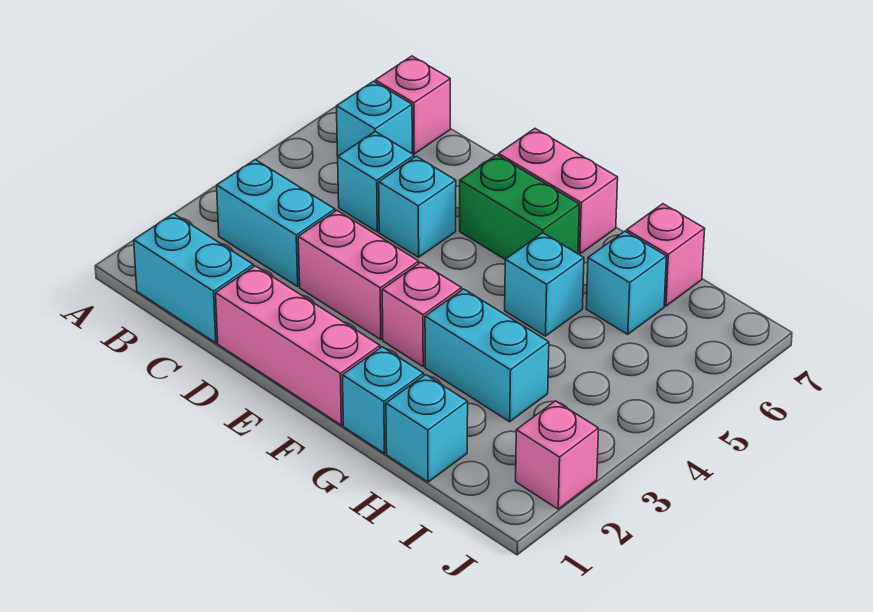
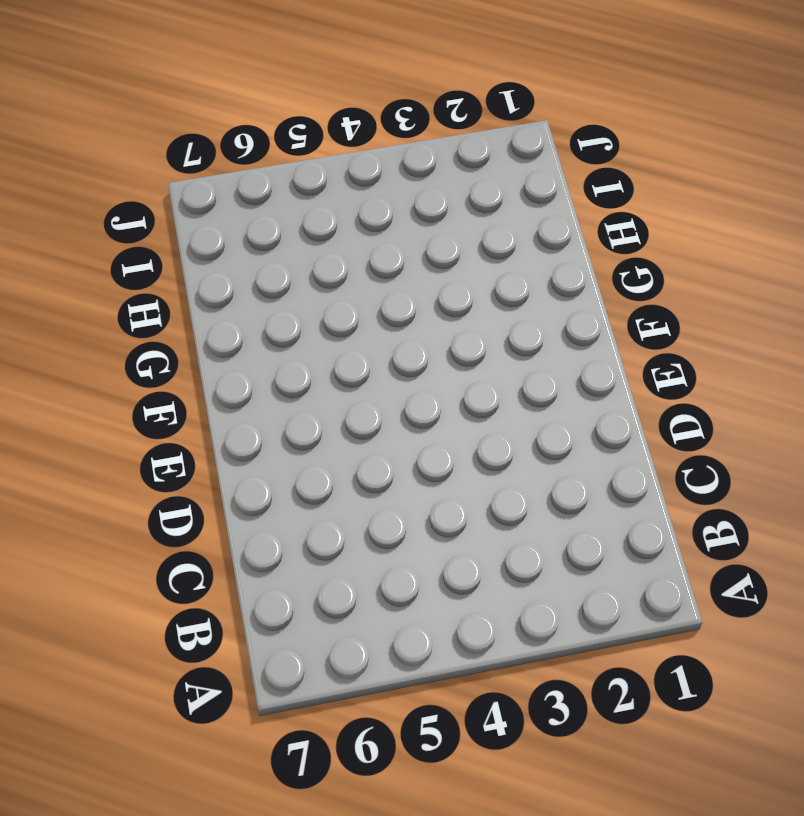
none -> cyan 1x2 brick [134,214,253,343]
none -> cyan 1x2 brick [217,160,335,286]
none -> cyan 1x1 brick [337,81,412,156]

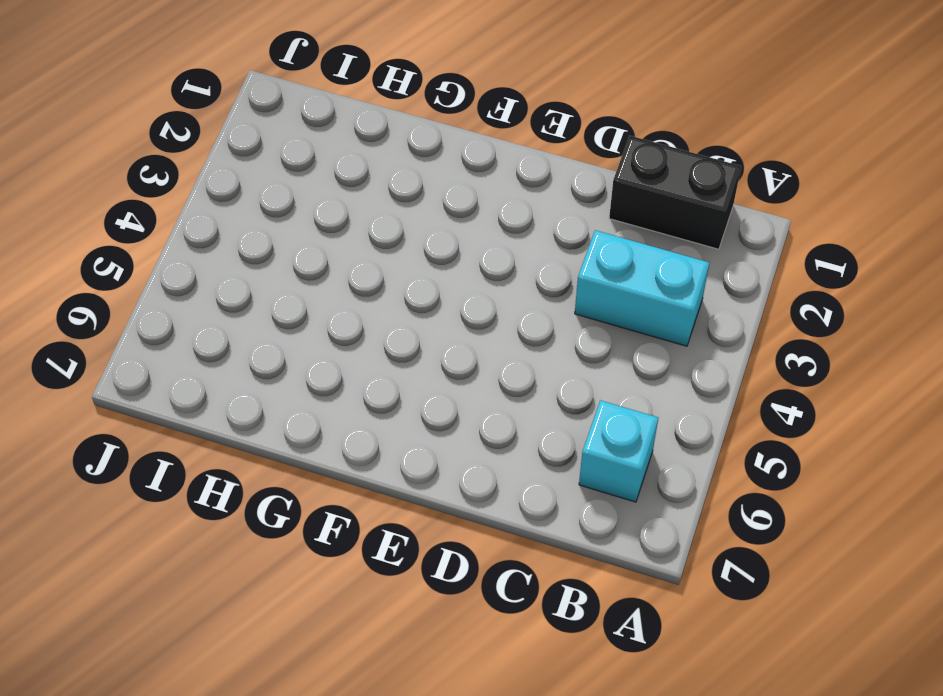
black 1x2 brick [609,136,741,249] -> cyan 1x2 brick [134,214,253,343]
none -> pink 1x1 brick [375,56,450,154]
none -> cyan 1x1 brick [338,132,414,232]
none -> pink 1x3 brick [216,266,380,425]

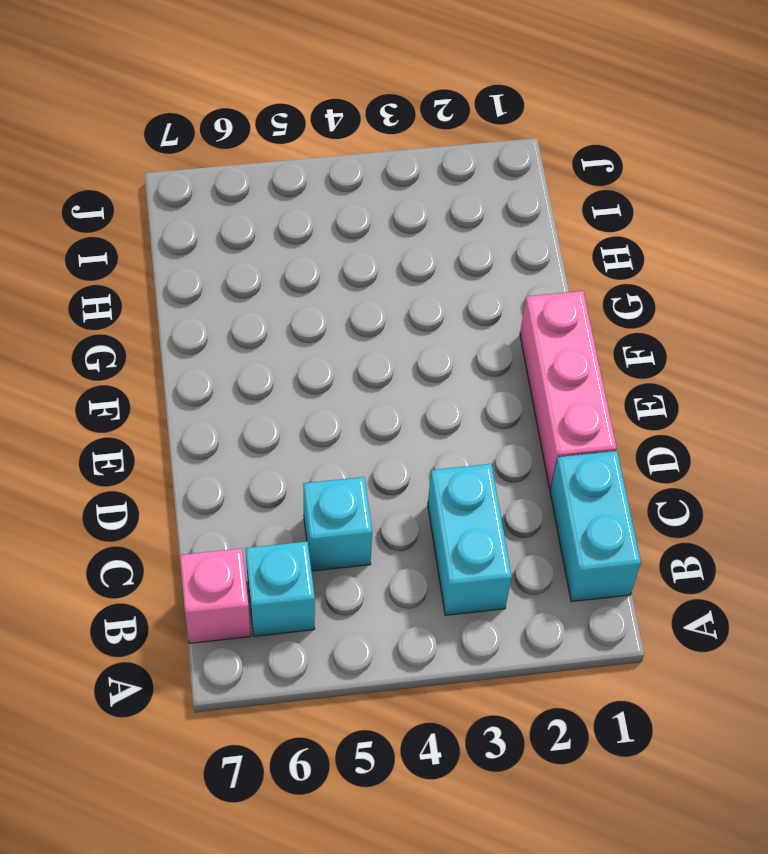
none -> pink 1x2 brick [298,210,419,339]
none -> cyan 1x1 brick [379,156,456,257]
none -> green 1x2 brick [460,155,579,259]

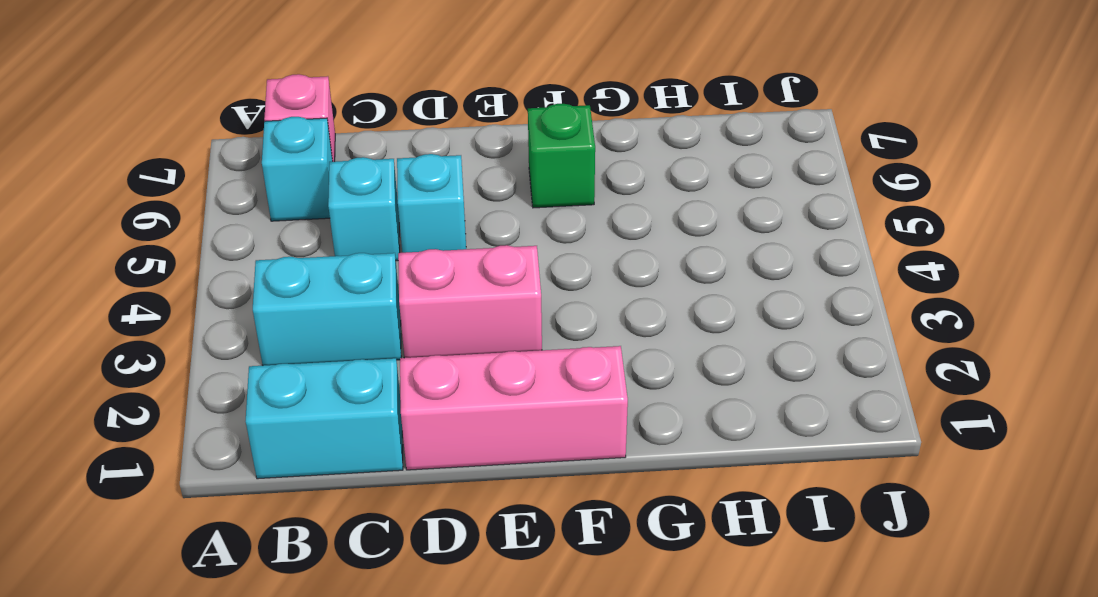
green 1x1 brick [528,104,595,208] -> green 1x2 brick [460,155,579,259]
none -> pink 1x2 brick [499,129,618,254]
none -> pink 1x1 brick [382,263,462,366]
none -> cyan 1x1 brick [343,347,424,453]

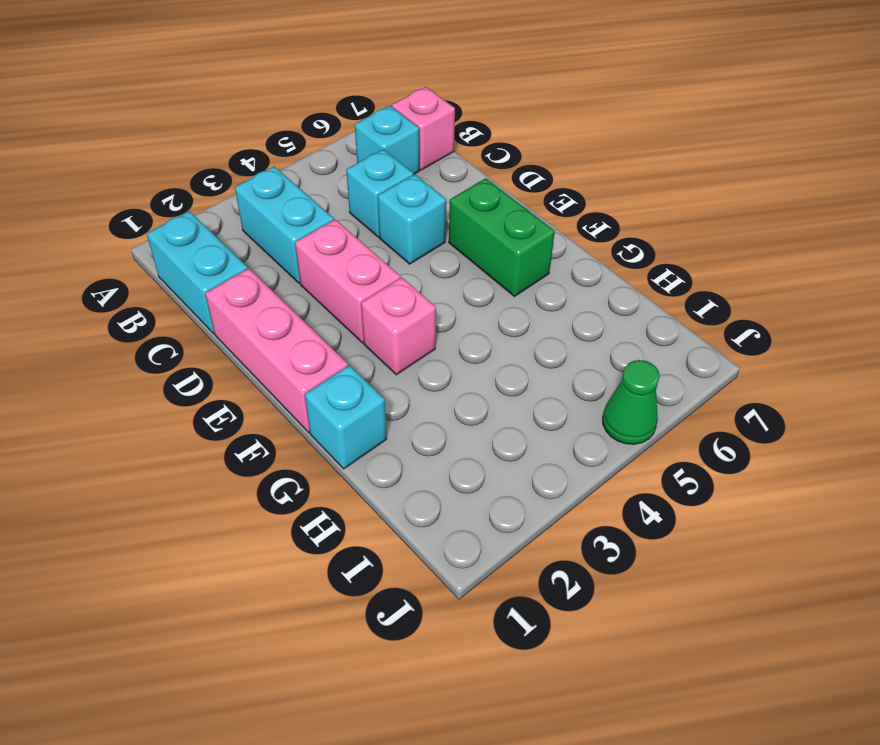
green 1x1 cone [603,360,660,444] -> none
none -> pink 1x2 brick [499,129,618,254]
none -> cyan 1x2 brick [425,289,549,422]
none -> cyan 1x1 brick [505,233,584,336]

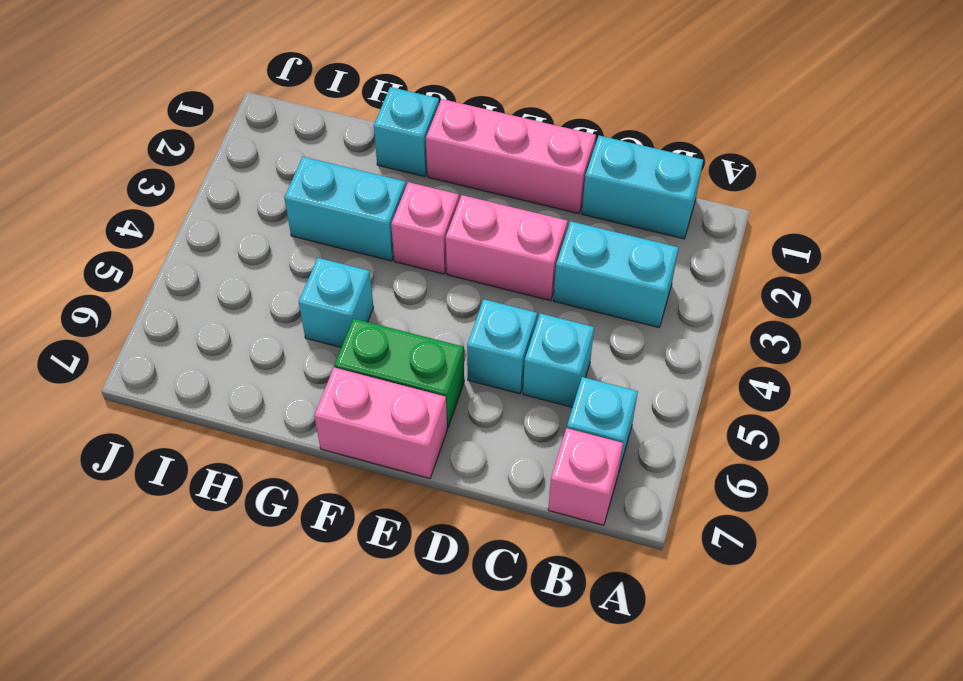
none -> cyan 1x1 brick [386,375,468,482]
none -> cyan 1x1 brick [586,231,667,334]
none -> pink 1x1 brick [627,204,705,306]

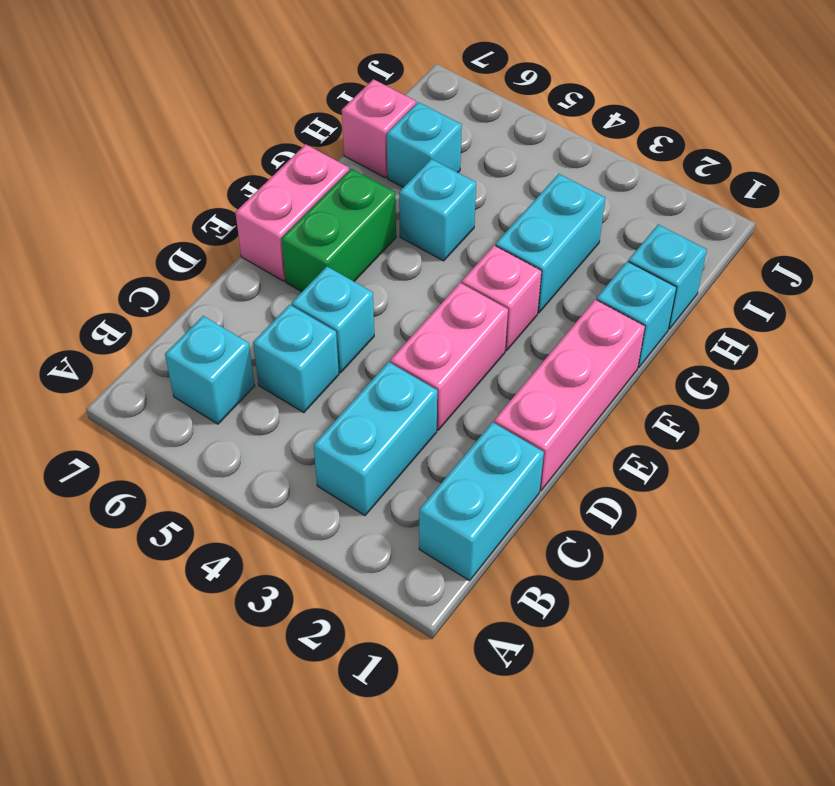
none -> pink 1x1 brick [375,56,450,154]
none -> pink 1x1 brick [516,401,598,509]

